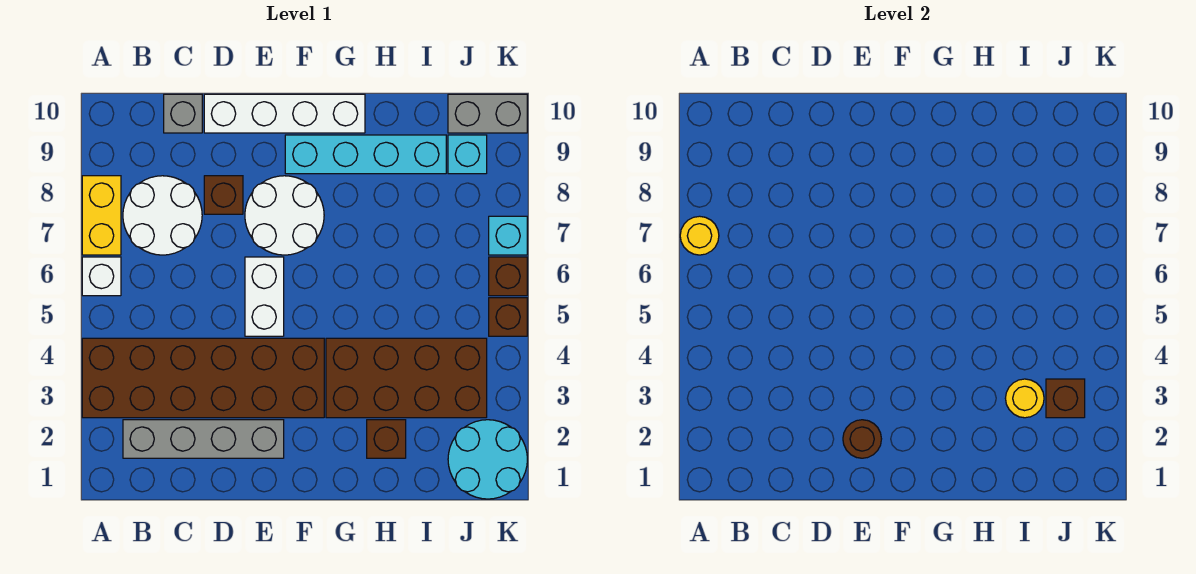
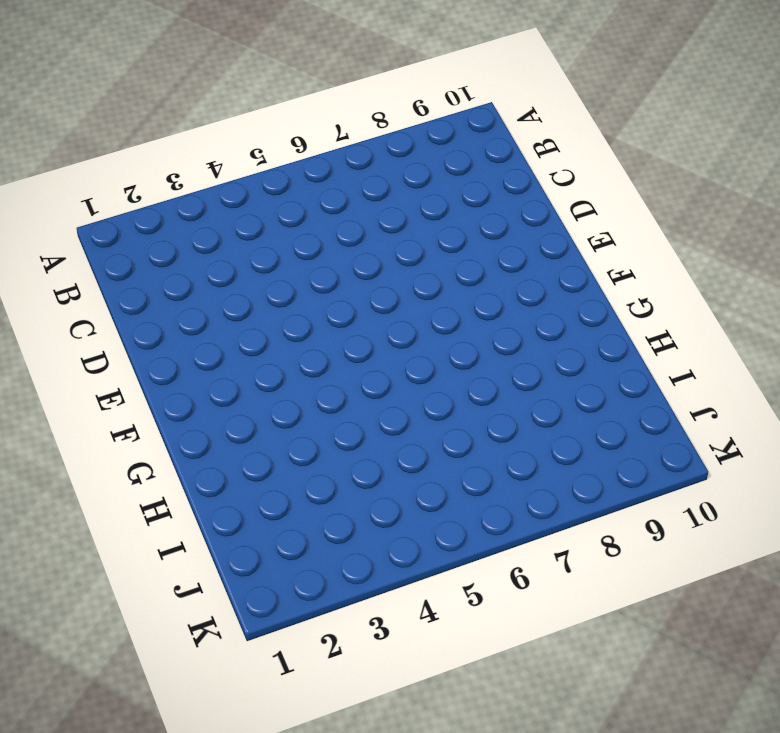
none -> brown 2x6 brick [82,338,324,418]
none -> white 1x1 brick [82,257,121,296]
none -> yellow 1x2 brick [82,176,121,255]

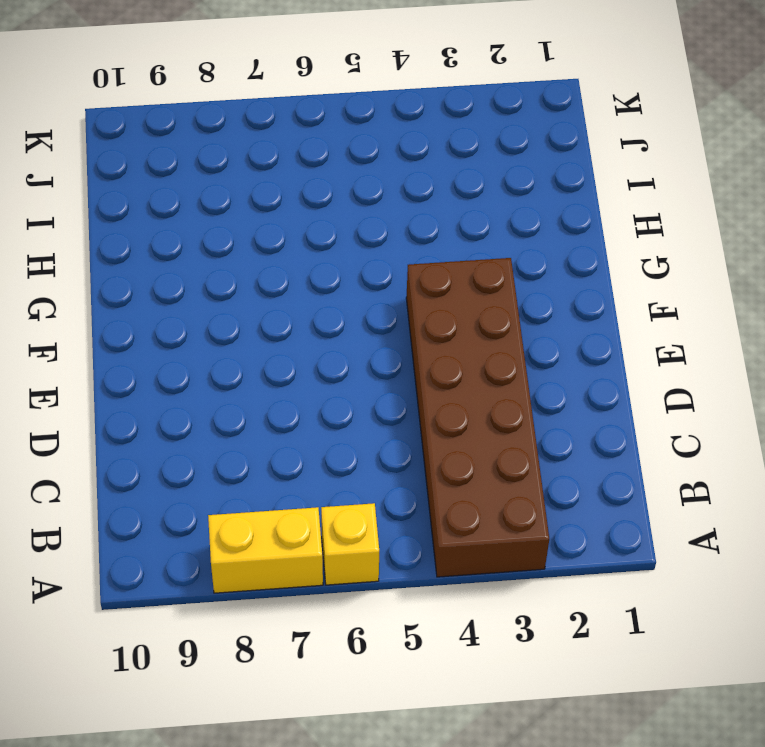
yellow 1x1 brick [321,503,379,585] -> white 1x1 brick [82,257,121,296]
none -> grey 1x4 brick [123,420,284,458]
none -> white 2x2 round brick [123,176,202,255]
none -> grey 1x1 brick [164,94,202,133]

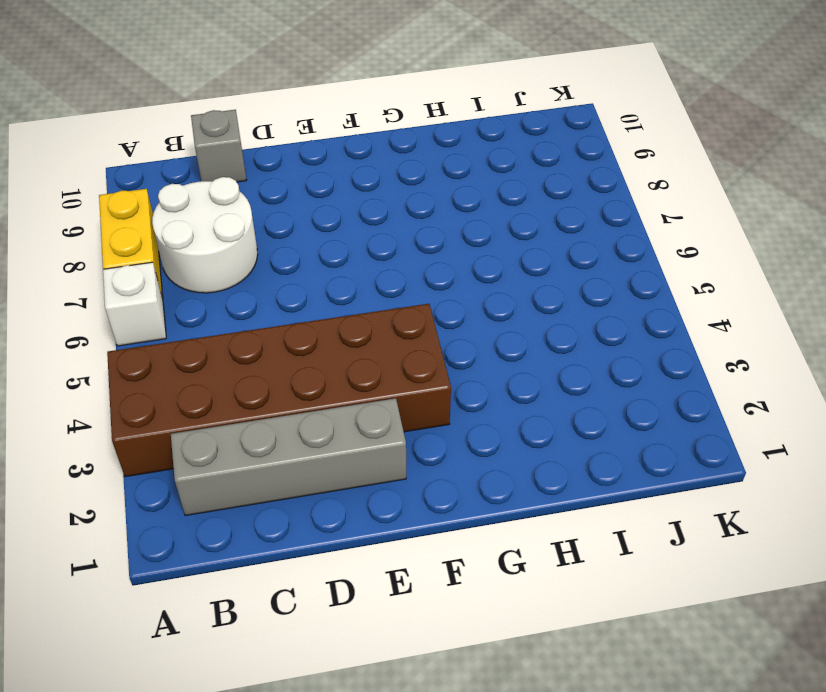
none -> brown 1x1 brick [204,176,243,214]
none -> white 1x4 brick [204,94,365,133]
none -> white 1x2 brick [245,257,284,336]

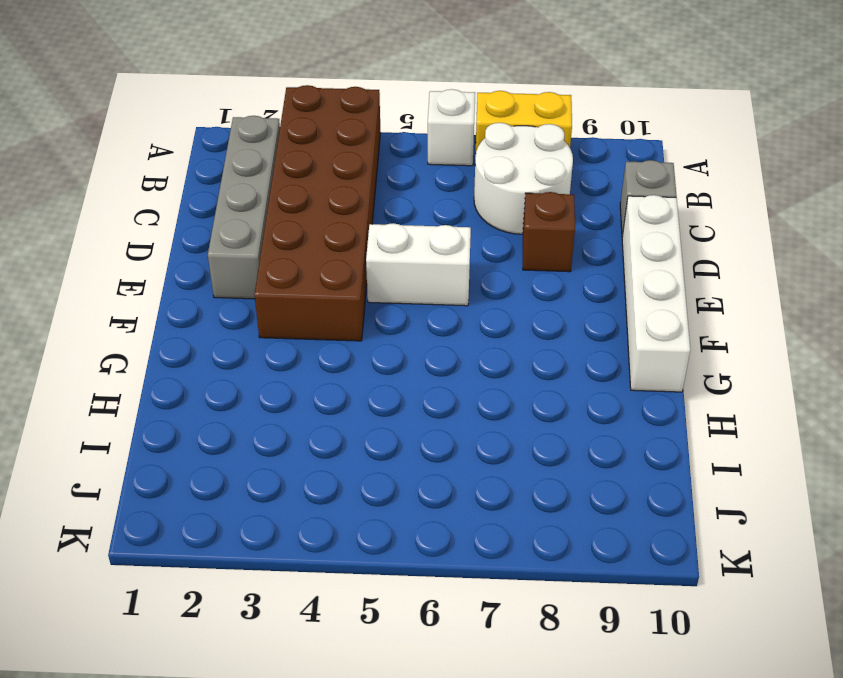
none -> white 2x2 round brick [245,176,324,255]
none -> cyan 1x4 brick [285,135,446,174]
none -> brown 2x4 brick [326,338,487,418]

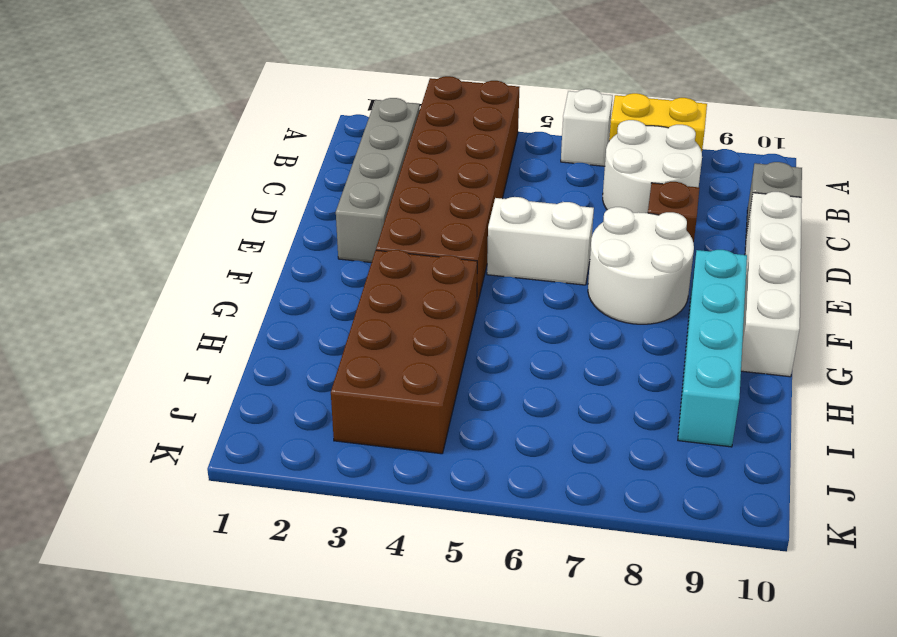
none -> brown 1x1 brick [367,420,406,458]
none -> cyan 2x2 round brick [448,420,527,499]
none -> cyan 1x1 brick [448,135,487,174]

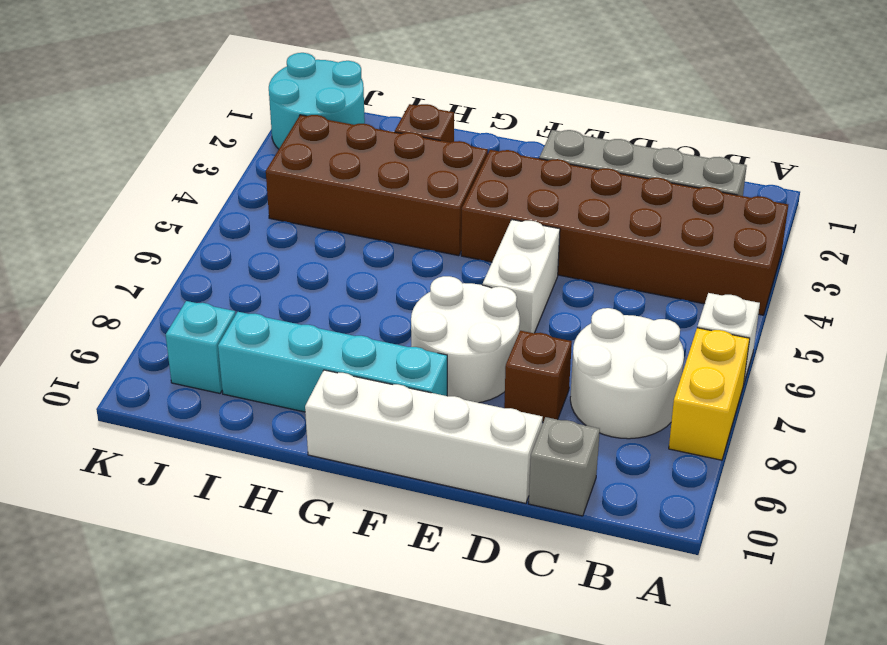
none -> grey 1x2 brick [448,94,527,133]
none -> brown 1x1 brick [489,298,527,336]
none -> brown 1x1 brick [489,257,527,296]

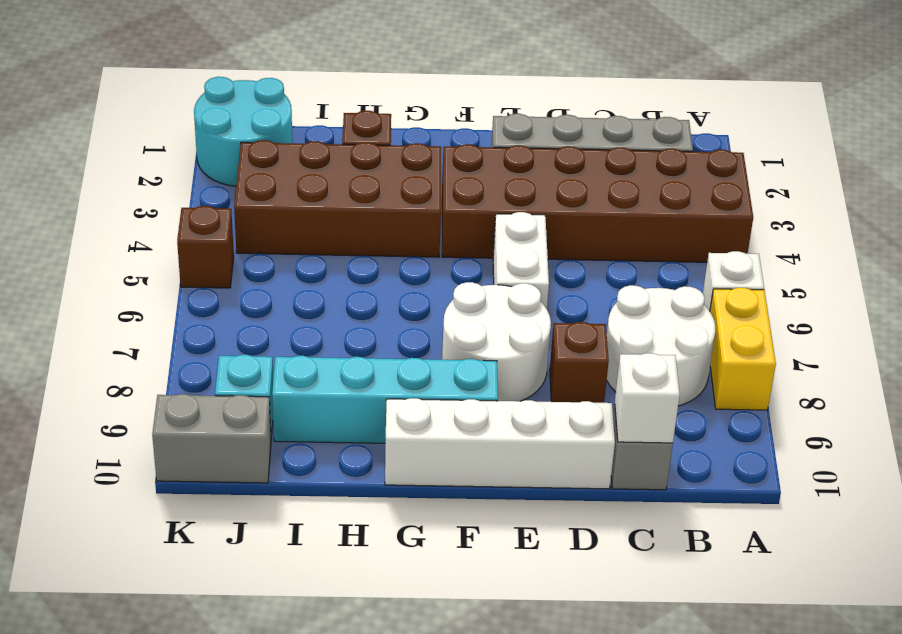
white 1x1 brick [615,353,680,443] -> none
none -> brown 1x1 brick [489,257,527,296]
none -> cyan 1x1 brick [489,216,527,255]
none -> yellow 1x1 round brick [680,216,719,255]

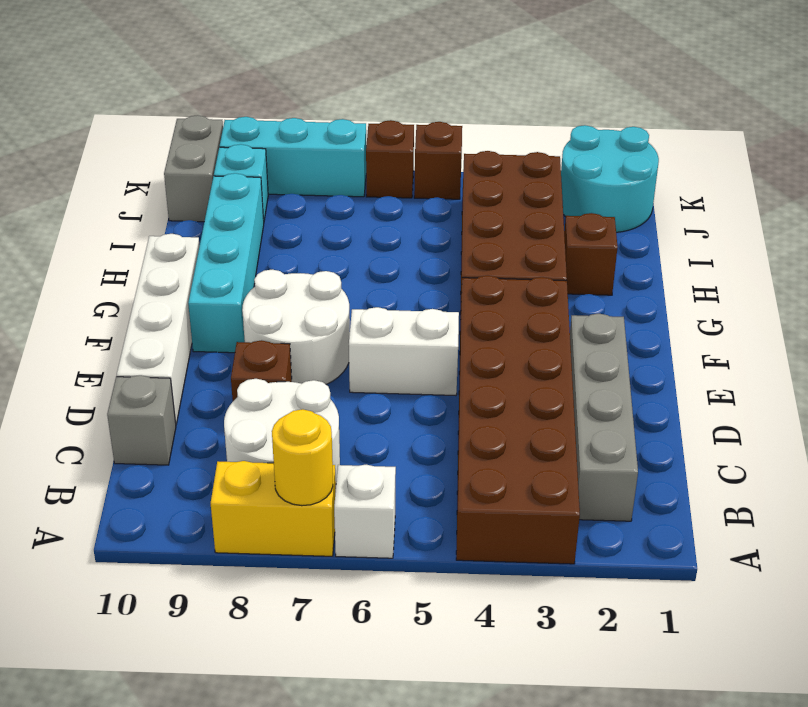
cyan 1x3 brick [220,117,366,197] -> cyan 1x1 brick [489,216,527,255]
none -> brown 1x1 round brick [843,420,881,458]
none -> yellow 1x1 round brick [1005,379,1044,418]
none -> brown 1x1 brick [1046,379,1085,418]

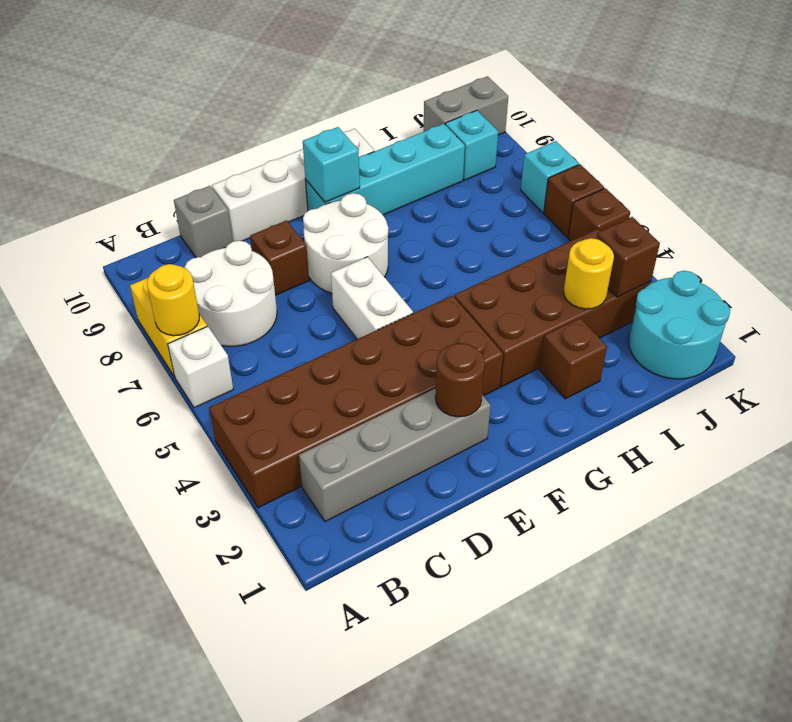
cyan 1x1 brick [303,127,360,202] -> none

